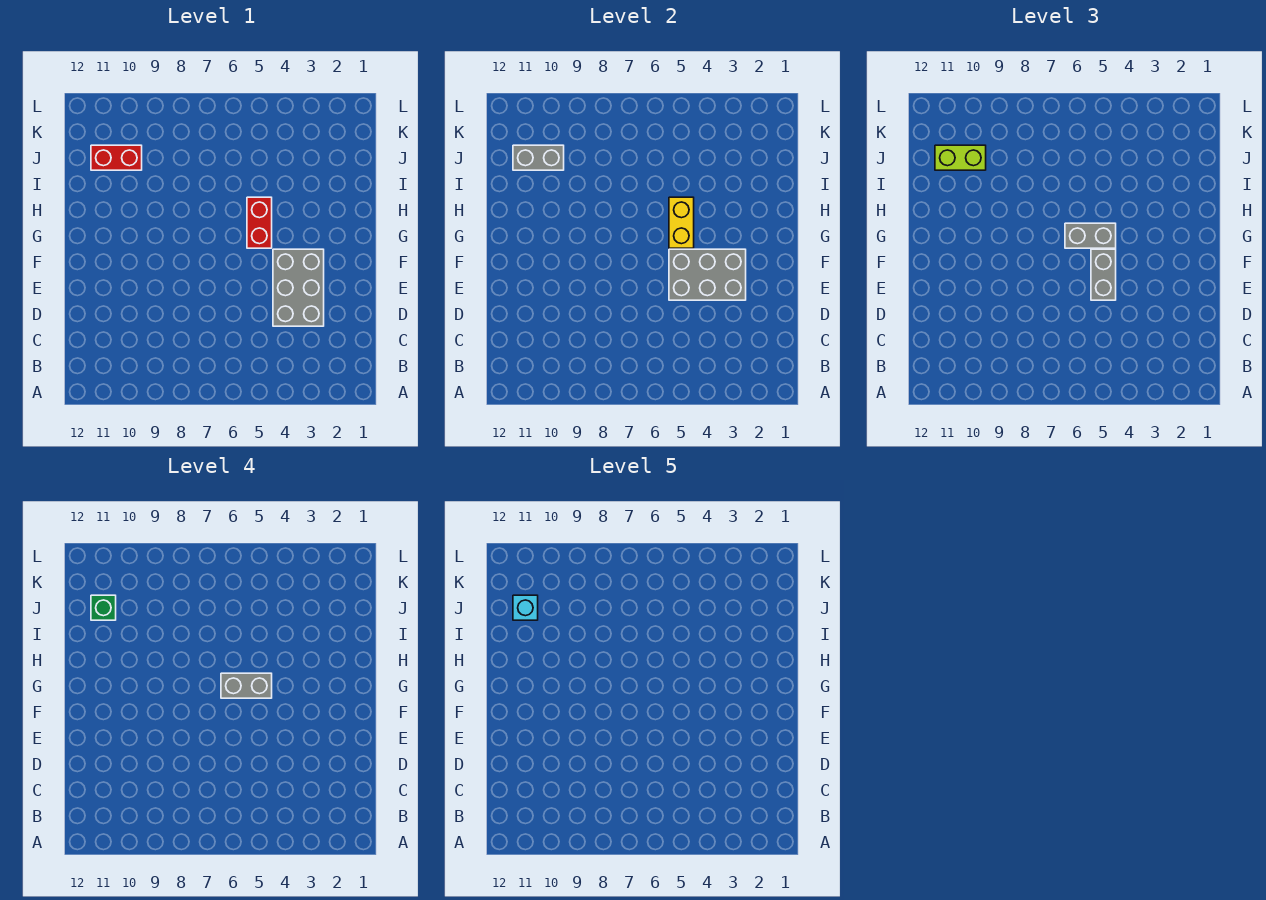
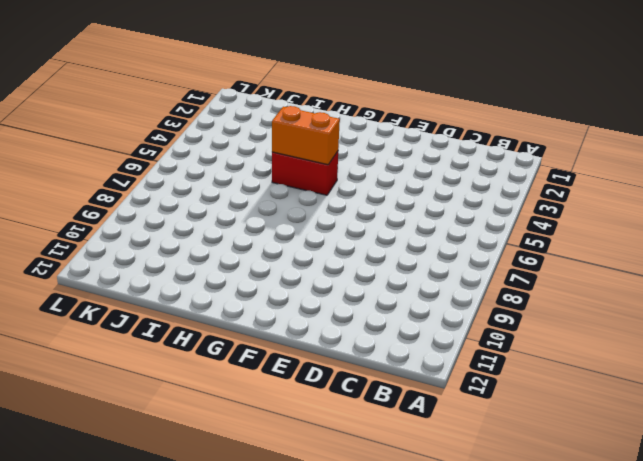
orange 1x2 brick [272,106,340,165] -> yellow 1x2 brick [669,197,694,248]
none -> grey 2x3 brick [273,249,324,326]
none -> red 1x2 brick [91,145,142,170]
none -> grey 2x3 brick [669,249,746,300]

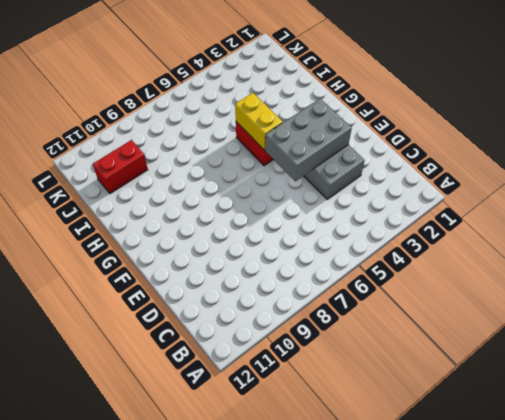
none -> grey 1x2 brick [513,145,564,170]
none -> grey 1x2 brick [1091,249,1116,300]
none -> grey 1x2 brick [1065,223,1116,248]

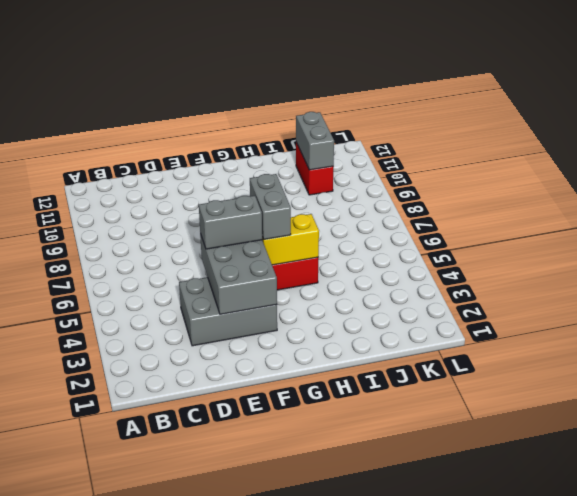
none -> lime 1x2 brick [935,145,986,170]
none -> grey 1x2 brick [221,673,272,698]
none -> green 1x1 brick [91,595,116,620]

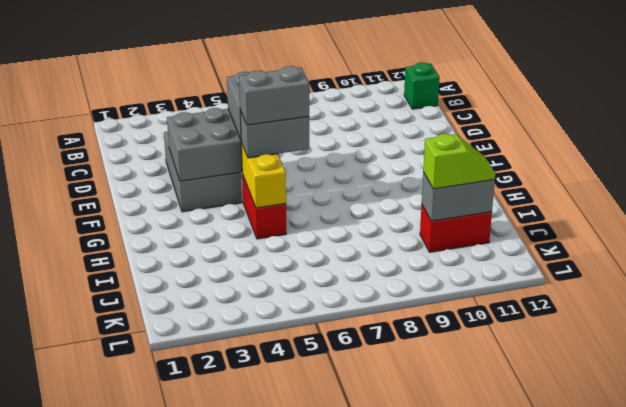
green 1x1 brick [404,62,440,109] -> green 1x1 brick moved to [91,595,116,620]
lime 1x2 slope [423,134,495,189] -> lime 1x2 brick [935,145,986,170]
none -> cyan 1x1 brick [513,595,538,620]

